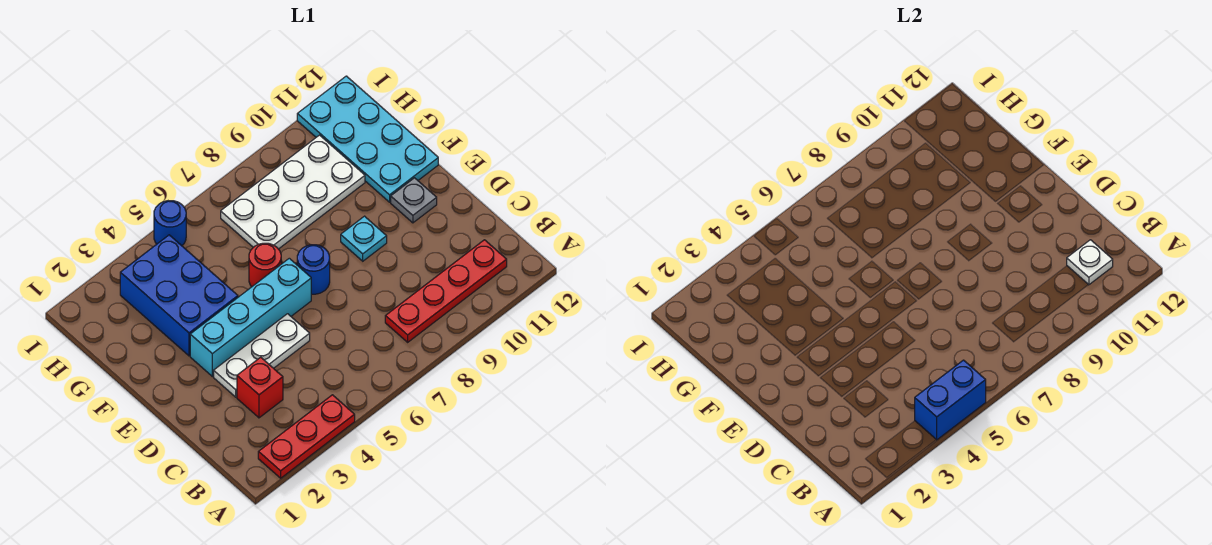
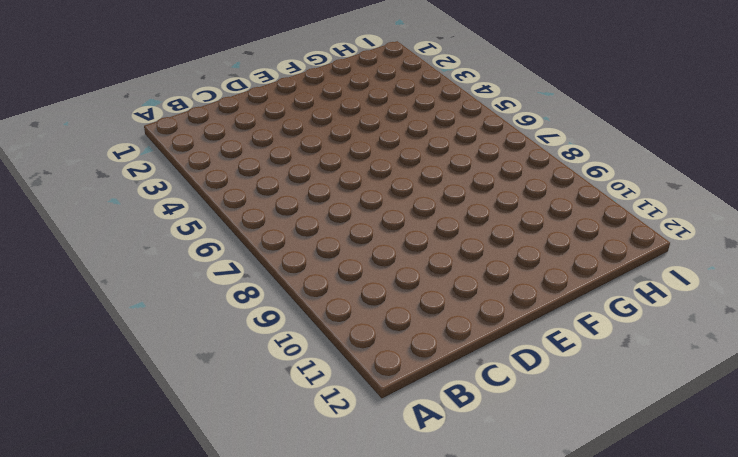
none -> red 1x3 plate [258,395,355,478]
none -> red 1x4 plate [385,240,507,342]
none -> red 1x1 brick [237,357,283,418]

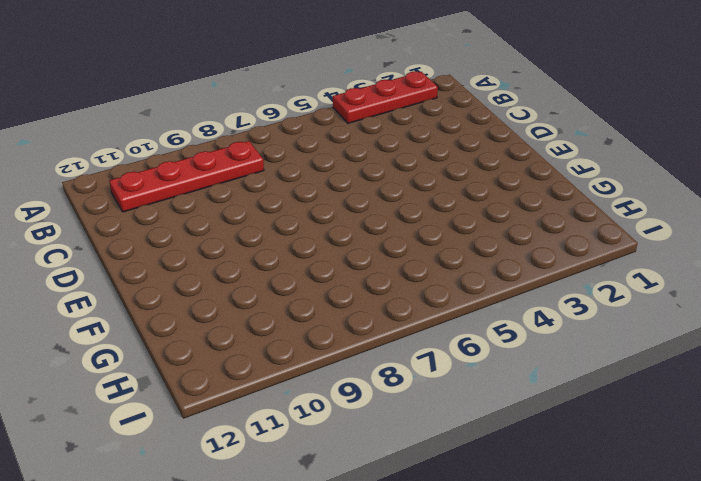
none -> red 1x1 brick [237,357,283,418]
none -> white 1x3 plate [214,314,310,397]
none -> cyan 1x4 brick [190,258,311,377]

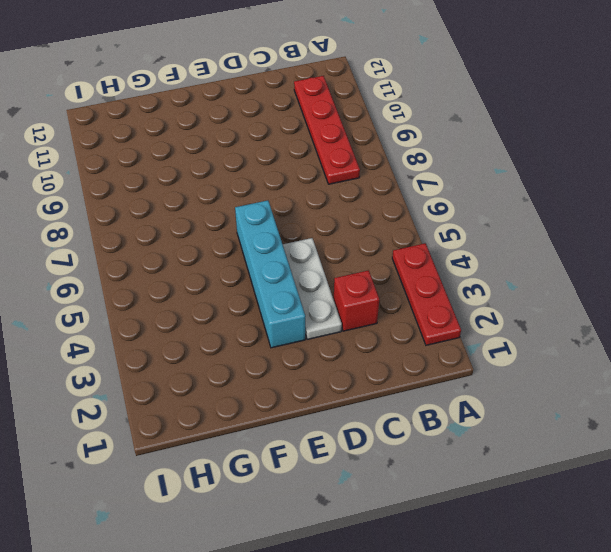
none -> blue 1x1 round brick [297,245,330,294]
none -> cyan 1x1 plate [341,216,387,261]
none -> grey 1x1 plate [391,178,437,223]

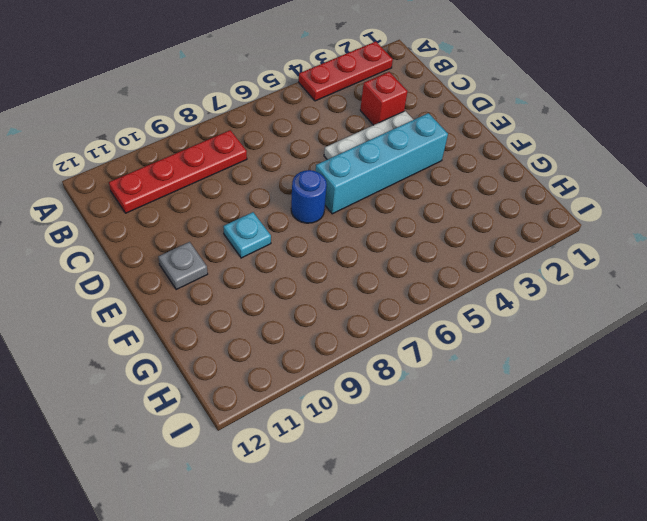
none -> blue 2x3 brick [120,235,238,356]
none -> red 1x1 round brick [249,243,281,287]
none -> cyan 2x4 plate [297,76,438,202]

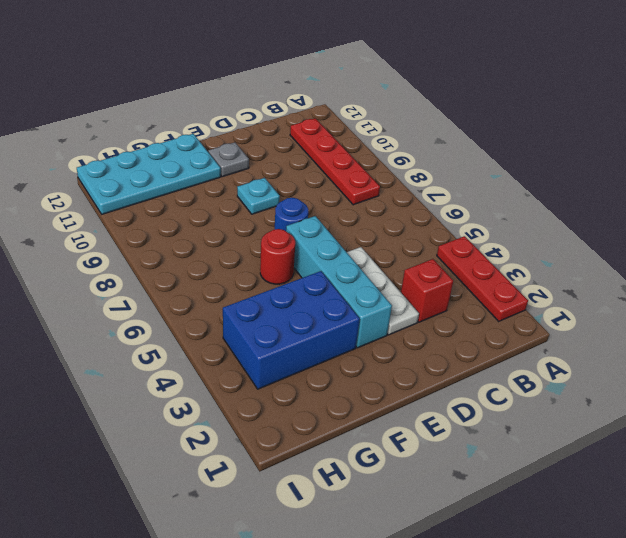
none -> white 2x4 plate [221,135,365,249]
none -> blue 1x1 round brick [154,201,186,246]
none -> blue 1x2 brick [915,360,986,440]

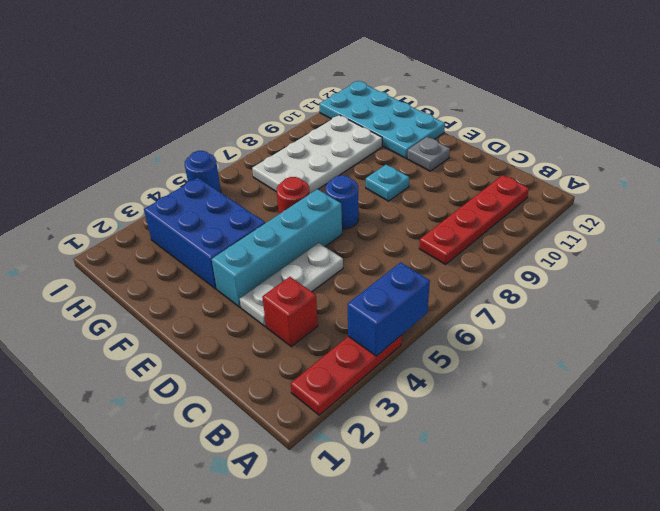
none -> white 1x1 plate [1067,240,1113,285]

